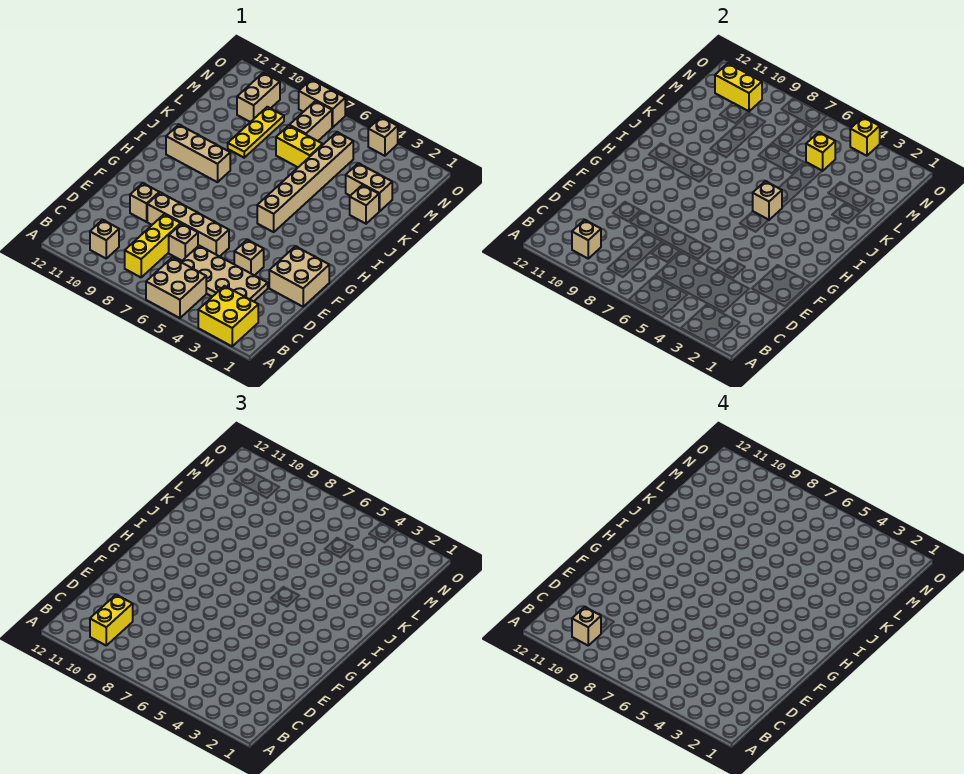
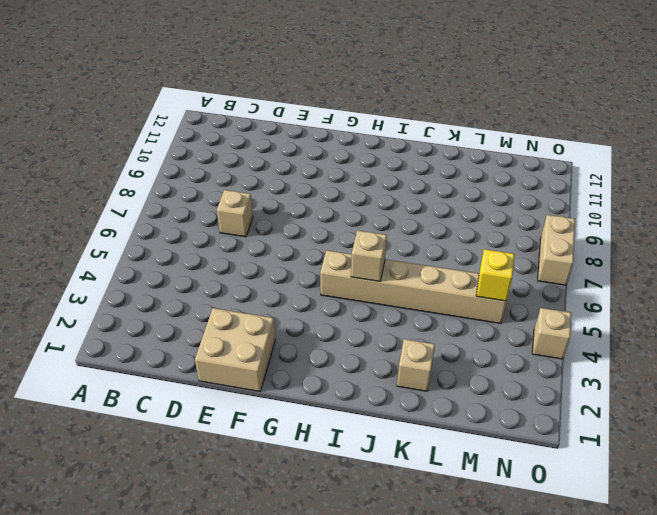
none -> yellow 2x2 brick [198,286,258,346]
none -> tan 2x2 brick [146,257,206,318]
none -> yellow 1x3 brick [125,214,181,277]

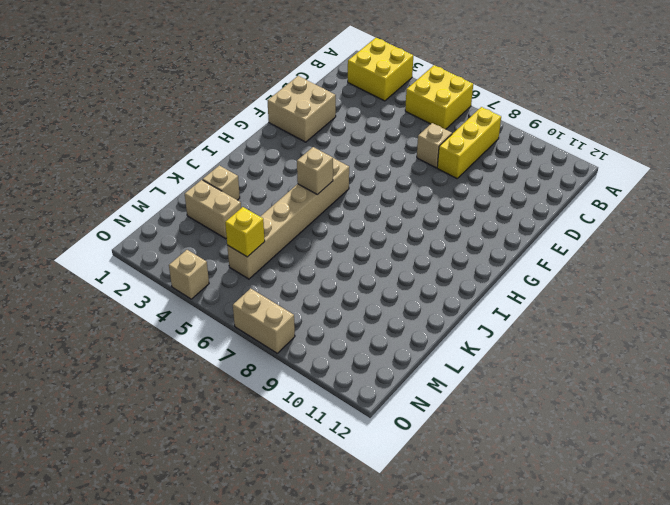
yellow 2x2 brick [405,65,473,129] -> tan 2x2 brick [146,257,206,318]
none -> tan 1x1 brick [90,220,119,258]
none -> tan 2x4 plate [181,246,268,302]
none -> tan 1x1 brick [234,240,264,275]

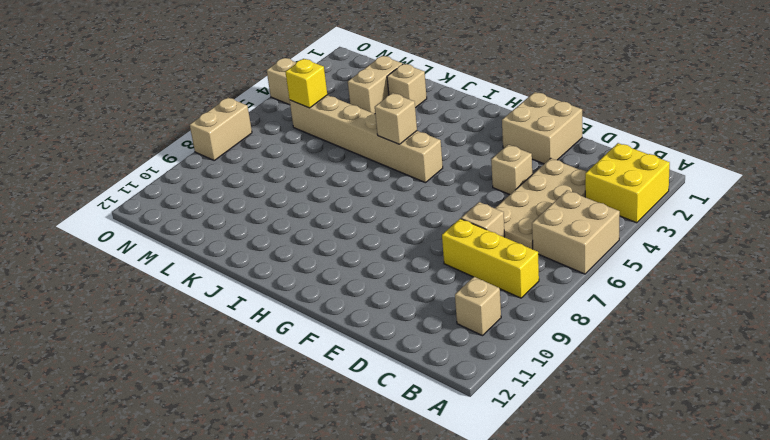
none -> tan 1x4 brick [147,192,229,257]
none -> tan 1x1 brick [130,183,159,222]
none -> tan 1x3 brick [166,125,230,182]

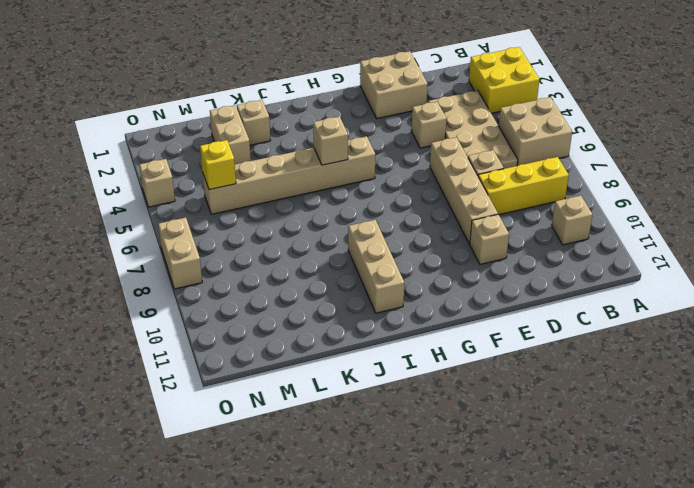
none -> yellow 1x3 plate [228,107,284,158]
none -> yellow 1x2 brick [276,126,323,167]
none -> tan 1x2 brick [289,101,332,141]

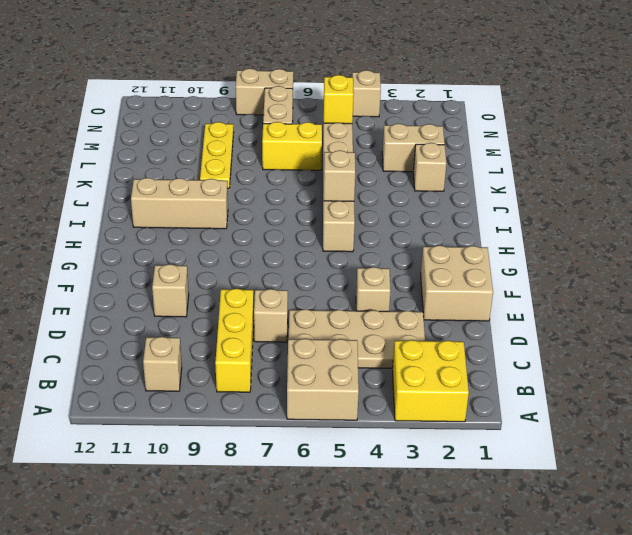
none -> tan 1x4 brick [147,192,229,257]
none -> tan 1x2 brick [237,73,280,122]
none -> tan 1x1 brick [572,220,601,258]

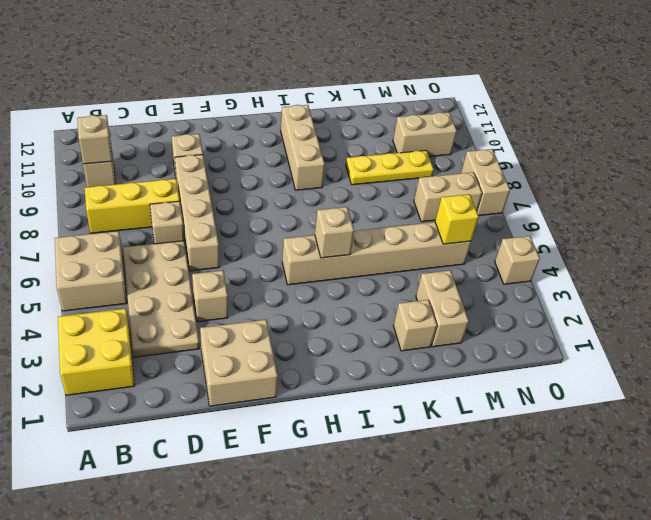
none -> yellow 1x2 brick [276,126,323,167]
none -> yellow 1x2 brick [715,63,762,111]
none -> yellow 1x1 brick [850,117,880,156]

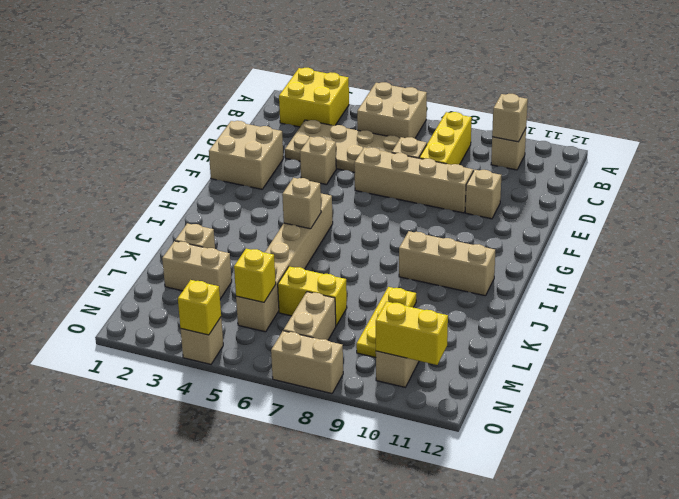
none -> yellow 1x2 brick [90,595,133,645]
none -> tan 1x1 brick [572,607,601,645]

